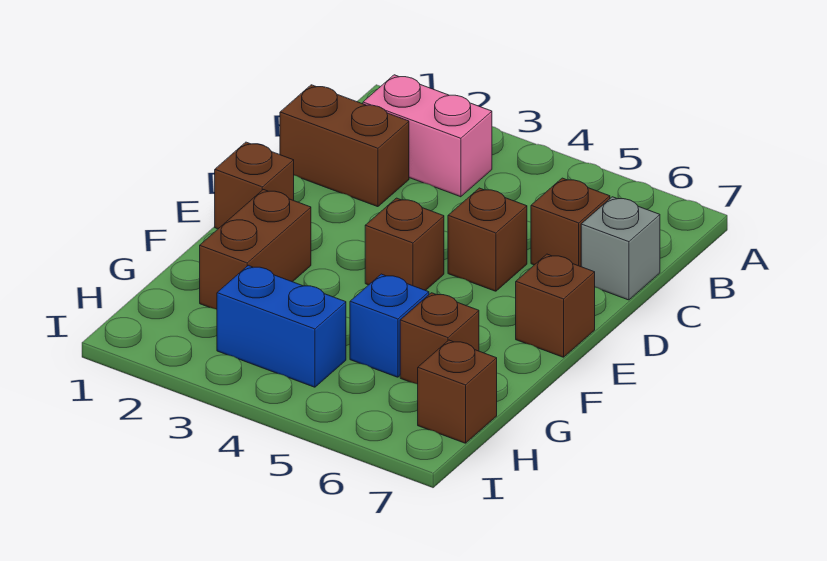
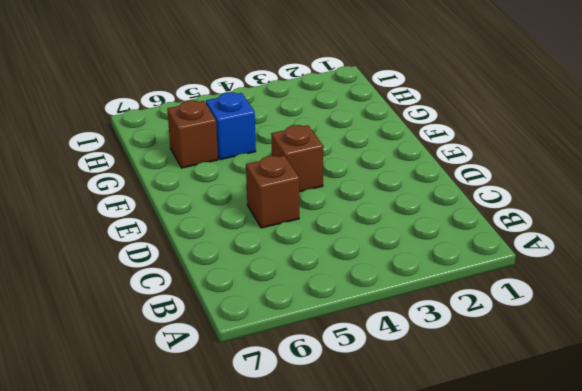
none -> pink 1x2 brick [363,75,492,197]
none -> brown 1x2 brick [280,85,409,207]
none -> brown 1x1 brick [531,178,610,267]

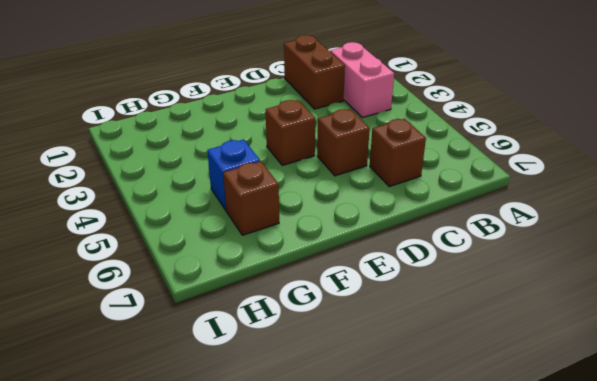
none -> grey 1x1 brick [581,197,660,300]
none -> brown 1x1 brick [215,142,294,229]
none -> brown 1x1 brick [516,254,595,357]

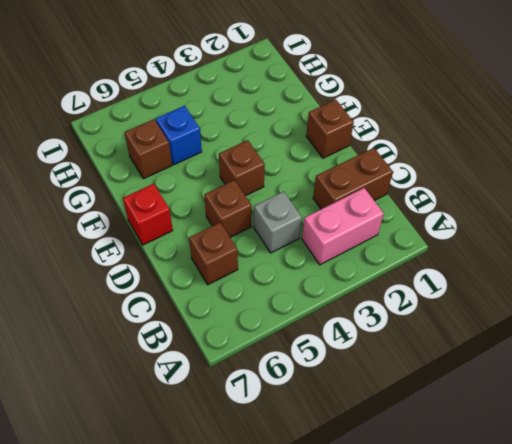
grey 1x1 brick [254,192,302,253] -> grey 1x1 brick moved to [581,197,660,300]
red 1x1 brick [123,184,173,245] -> brown 1x1 brick [516,254,595,357]
none -> brown 1x2 brick [200,190,311,309]
none -> blue 1x2 brick [217,265,346,387]
none -> brown 1x1 brick [418,340,497,443]

